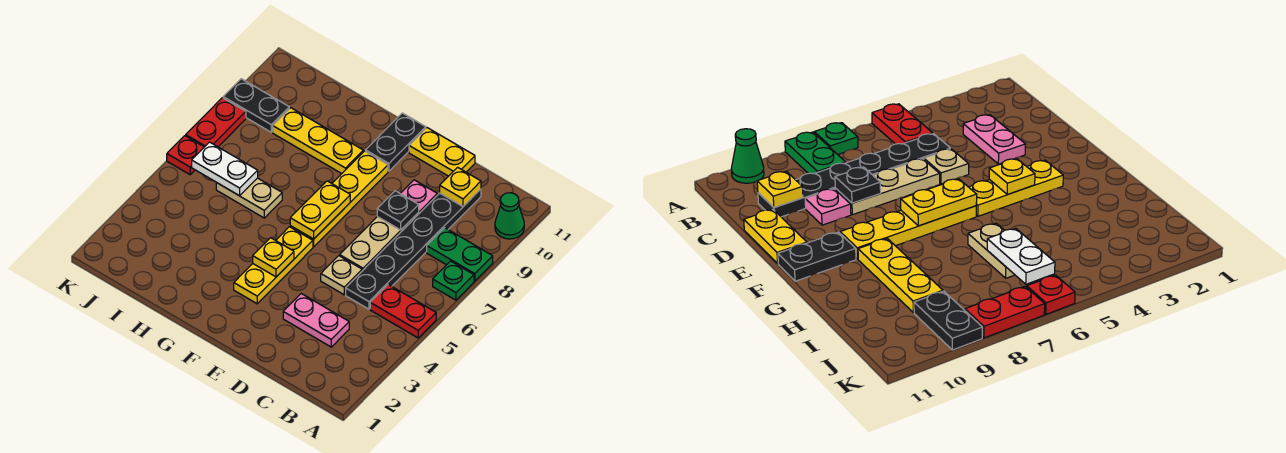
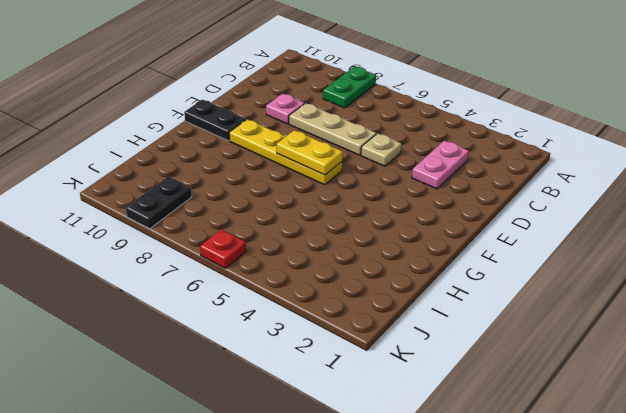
none -> red 1x2 plate [370,285,436,338]
none -> green 1x1 plate [433,261,474,300]
none -> green 1x1 cone [495,193,524,239]

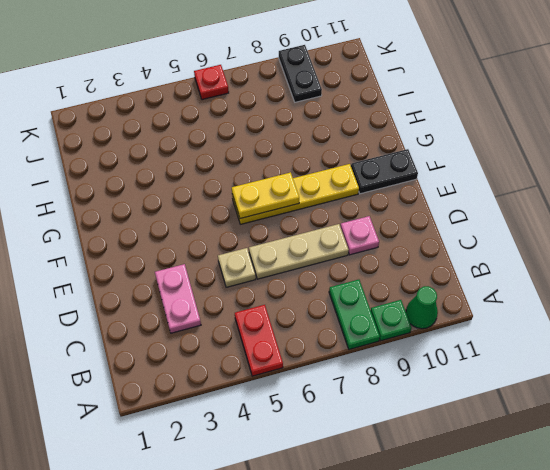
green 1x1 plate [371,300,412,341] -> green 1x1 plate moved to [433,261,474,300]
none -> black 1x6 plate [346,189,481,309]
none -> yellow 1x2 plate [409,128,475,176]
none -> yellow 1x3 plate [234,227,313,304]

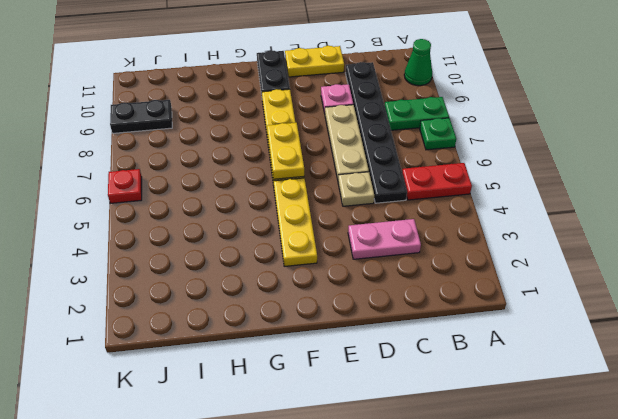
none -> yellow 1x3 plate [273,108,363,174]
none -> tan 1x2 plate [216,178,282,218]
none -> red 1x2 plate [186,98,246,147]

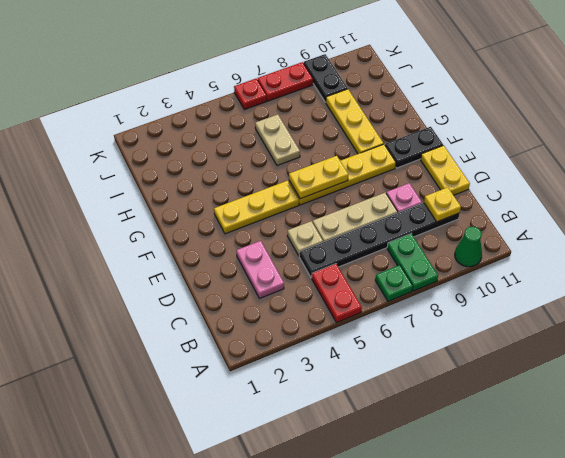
none -> black 1x1 plate [377,191,419,230]
none -> yellow 1x1 plate [253,238,294,277]
none -> white 1x2 plate [192,142,258,196]

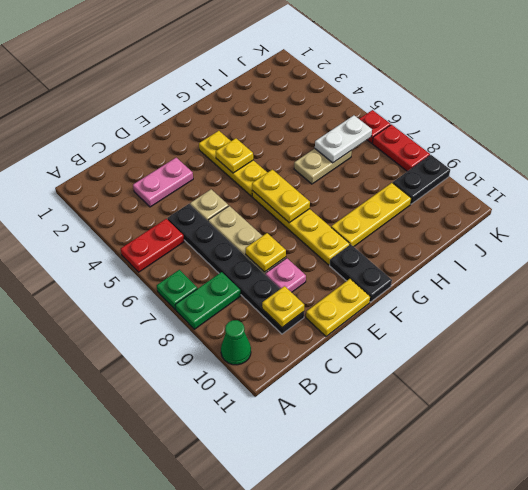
yellow 1x1 plate [246,233,286,272] -> black 1x1 plate [377,191,419,230]

